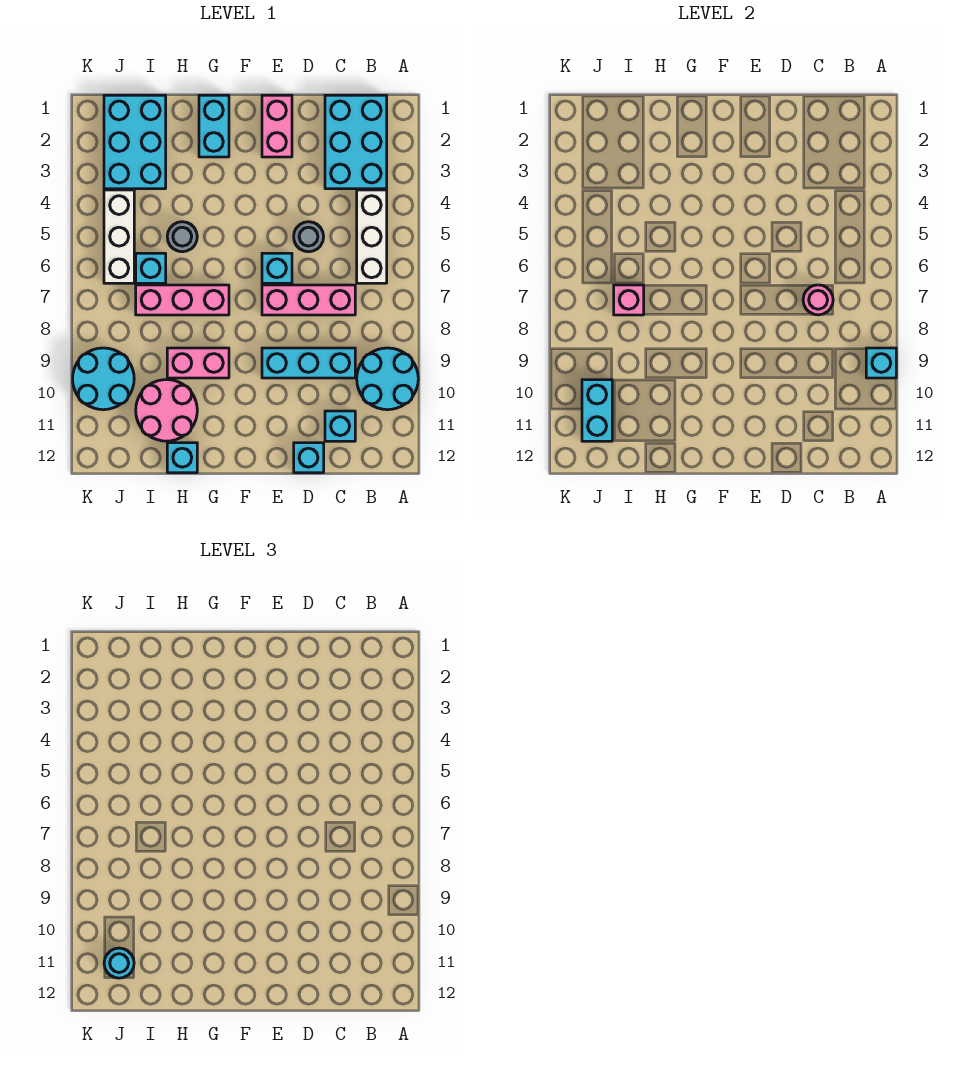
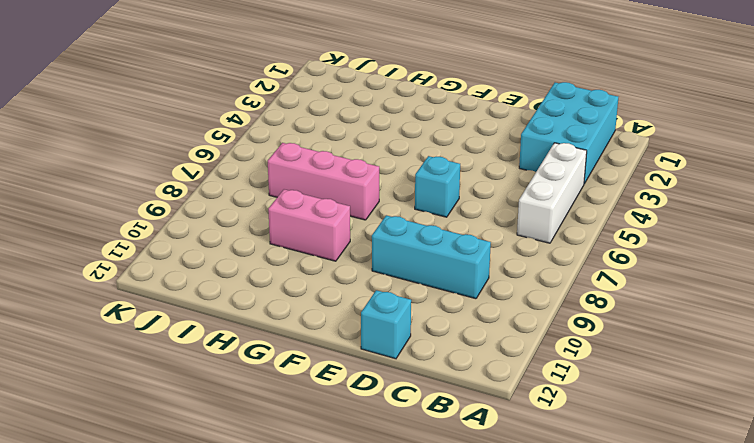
none -> cyan 2x2 round brick [357,348,418,410]
none -> pink 1x3 brick [262,285,355,315]
none -> cyan 1x1 brick [325,411,355,441]

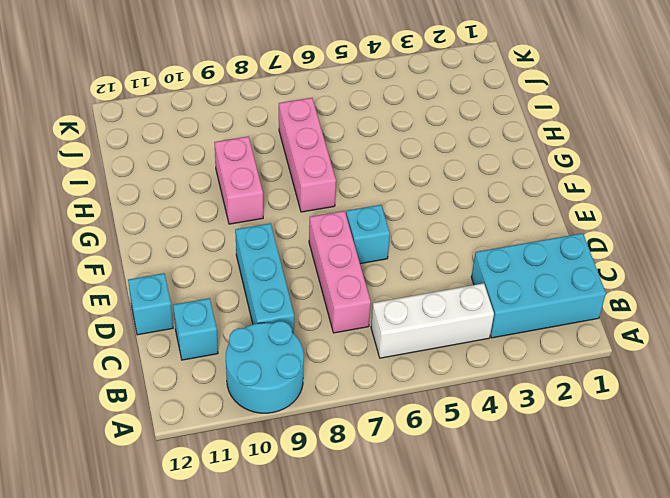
none -> grey 1x1 round brick [294,222,324,252]
none -> pink 1x2 brick [262,95,292,157]
none -> cyan 1x2 brick [199,95,229,157]

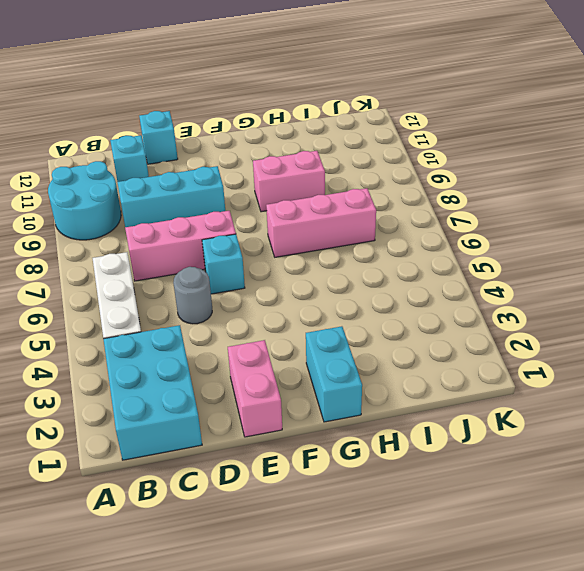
none -> grey 1x1 round brick [167,222,197,252]
none -> pink 2x2 round brick [136,380,197,441]
none -> cyan 1x1 brick [167,443,197,473]

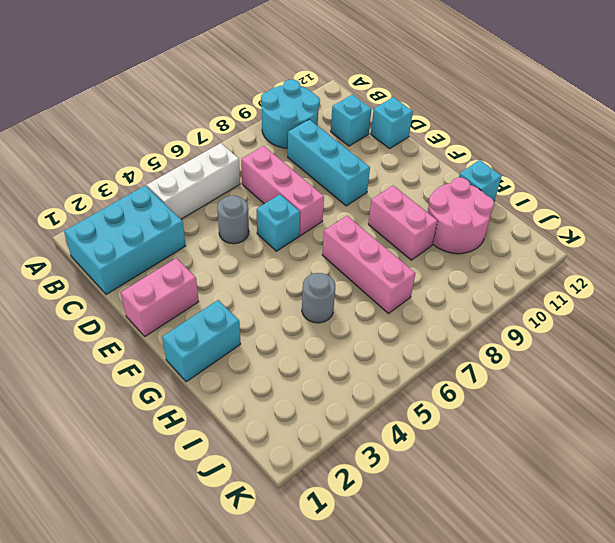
none -> cyan 2x3 brick [104,95,166,189]
none -> cyan 1x1 brick [136,253,166,283]
none -> white 1x3 brick [104,190,134,283]

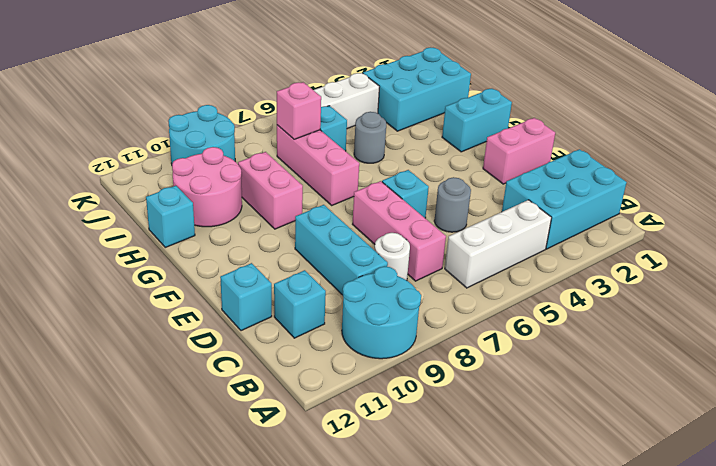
white 1x1 round brick [374,233,410,280] -> none
none -> cyan 1x1 brick [866,348,896,378]
none -> pink 1x1 round brick [803,285,833,315]
none -> cyan 1x2 brick [582,380,612,441]

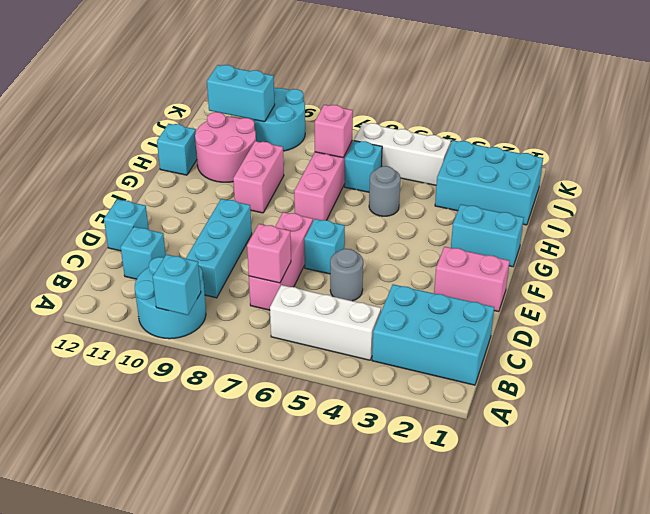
pink 1x1 brick [247,224,291,283] -> pink 1x1 round brick [803,285,833,315]
none -> cyan 1x1 round brick [104,948,134,978]

